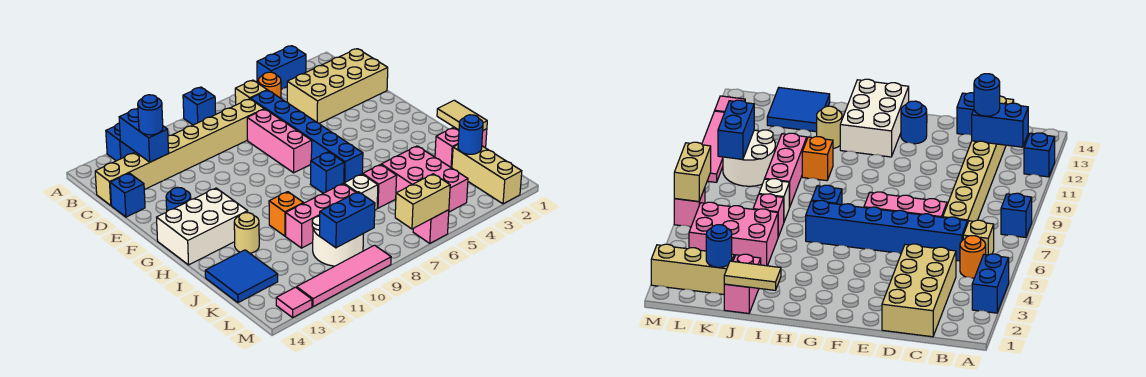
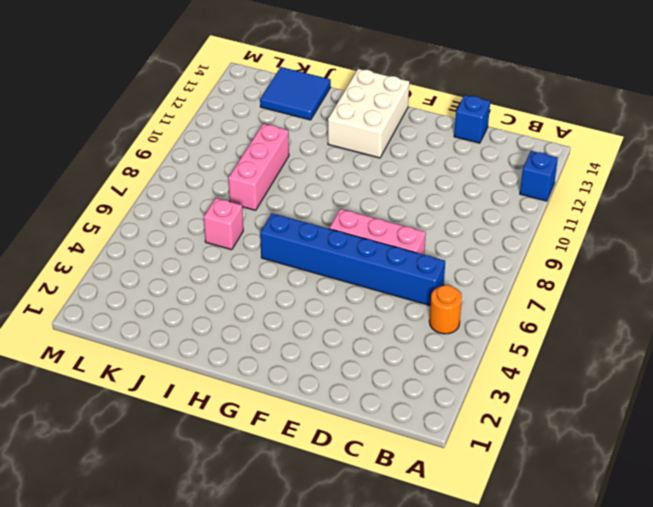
none -> blue 1x2 brick [257,46,306,89]
none -> blue 1x1 brick [183,87,216,125]
none -> tan 1x1 brick [235,80,267,105]
none -> tan 2x4 brick [287,49,388,123]

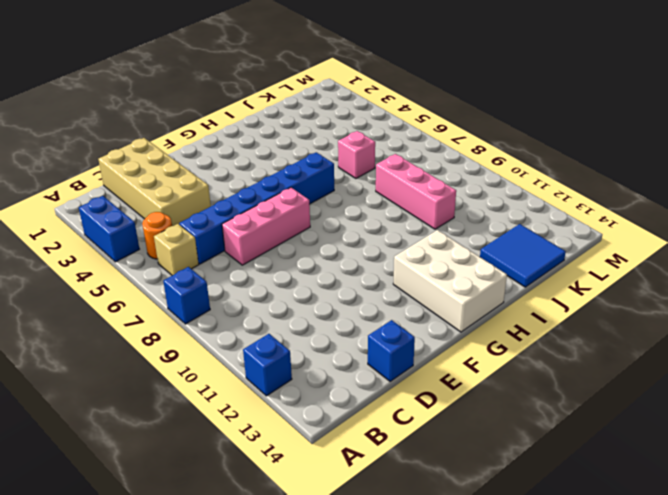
none -> tan 1x8 brick [95,99,264,205]
none -> blue 1x1 round brick [166,187,191,211]
none -> blue 1x1 brick [311,152,344,193]
none -> orange 1x1 brick [269,192,304,236]

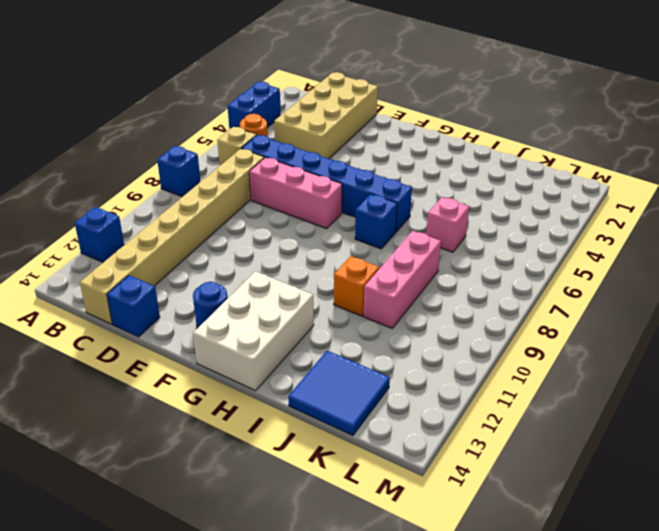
none -> tan 1x1 round brick [234,213,259,253]
none -> pink 1x2 brick [435,127,487,168]
none -> pink 2x3 brick [381,146,468,212]
none -> white 1x1 brick [344,174,378,210]

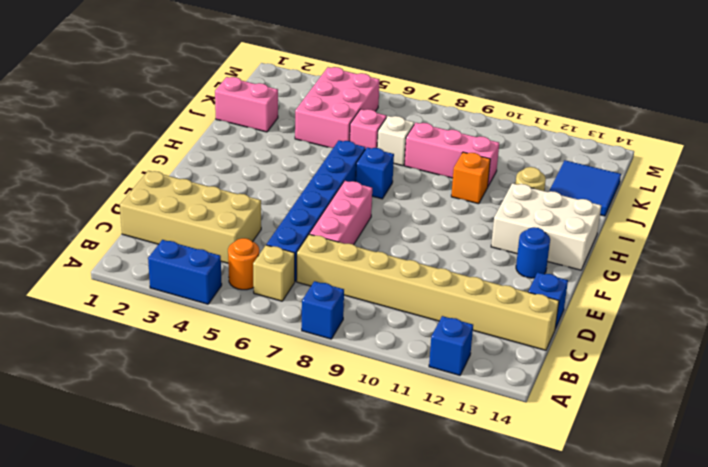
none -> tan 1x3 brick [452,145,522,204]
none -> white 2x2 round brick [312,216,363,266]
none -> pink 1x1 brick [413,210,449,243]
none -> pink 1x4 tile [297,245,391,307]

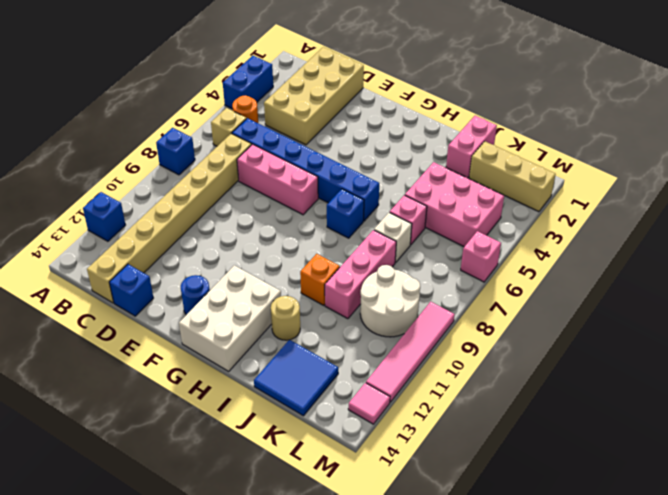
none -> blue 1x2 brick [119,108,169,162]
none -> tan 1x2 tile [437,100,487,130]
none -> blue 1x1 round brick [458,115,483,154]
none -> blue 1x2 brick [320,192,375,248]

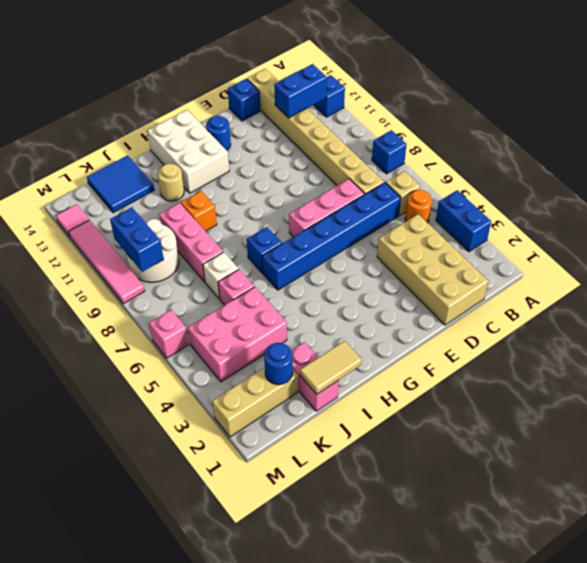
none -> tan 1x2 brick [395,174,450,229]
none -> blue 1x1 round brick [138,95,163,135]

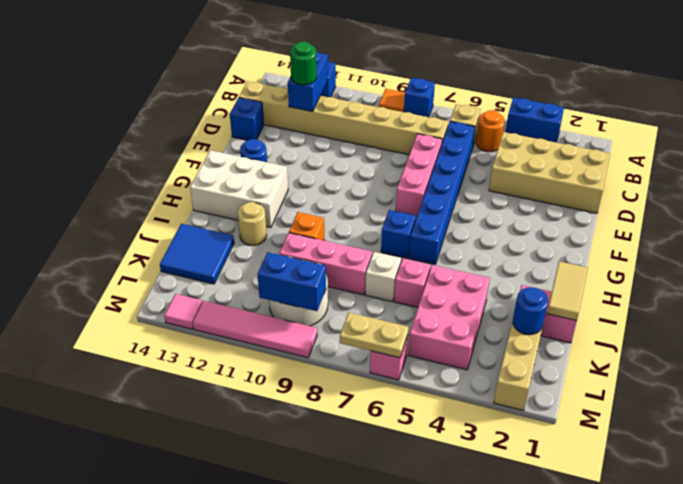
orange 1x1 tile [379,89,405,112] -> none
green 1x1 round brick [290,42,317,85] -> blue 1x1 round brick [138,95,163,135]
tan 1x2 plate [340,313,408,358] -> tan 1x2 brick [395,174,450,229]

